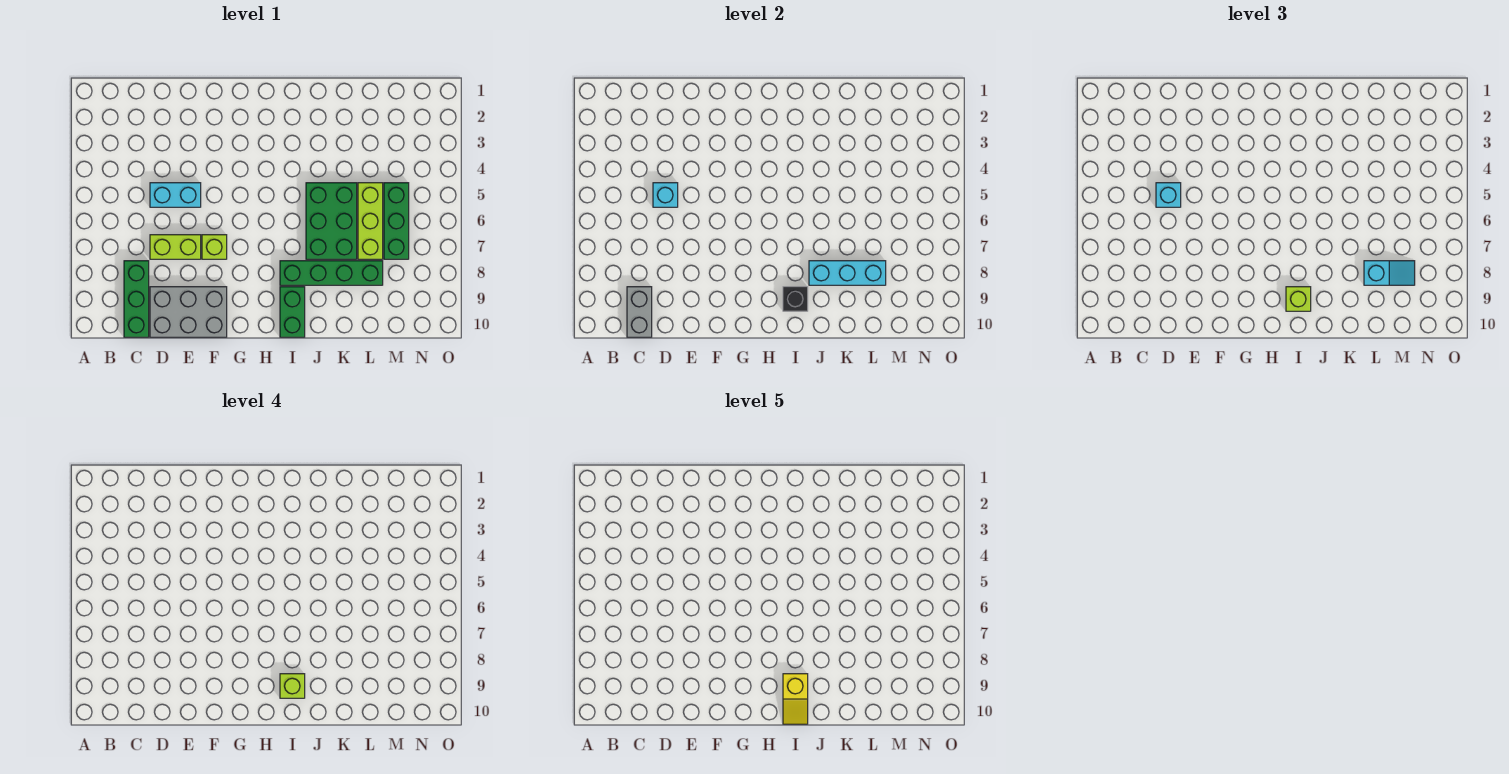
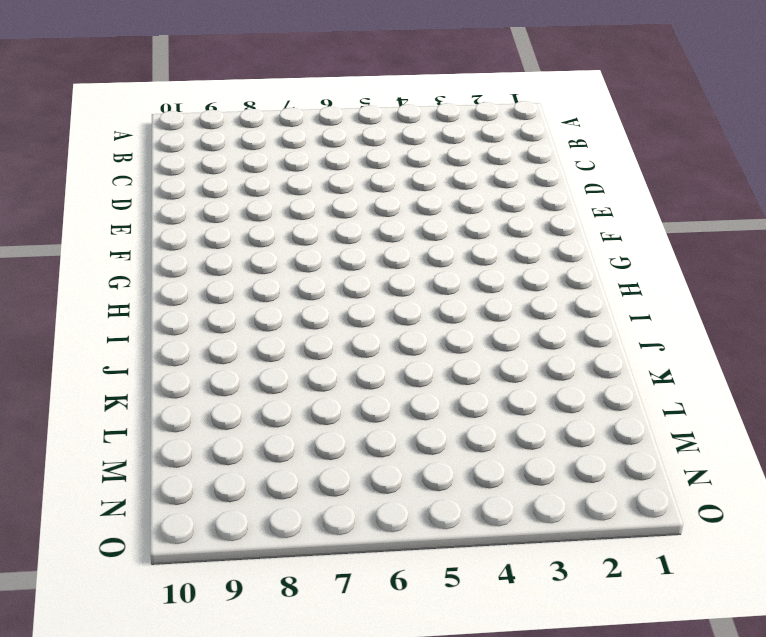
none -> green 1x3 brick [124,261,149,337]
none -> cyan 1x2 brick [150,183,201,207]
none -> lime 1x2 brick [150,235,201,259]

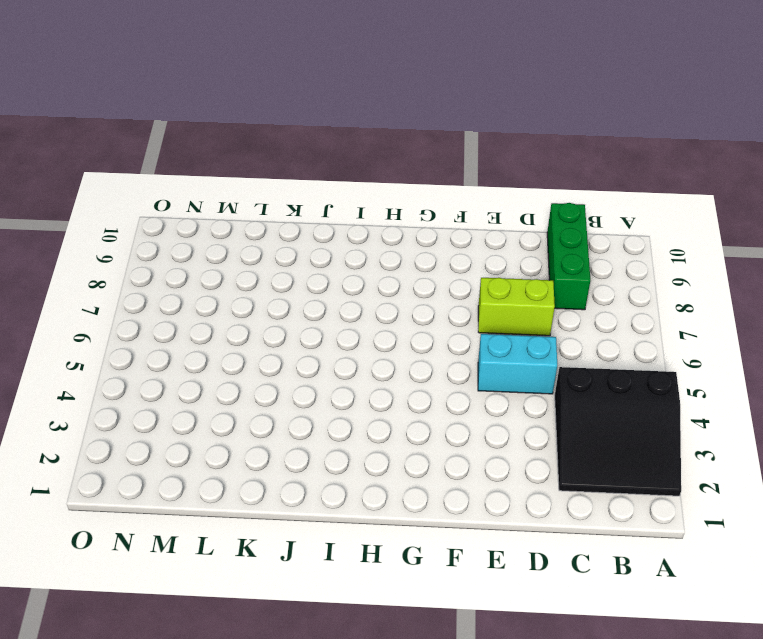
black 3x3 slope [555,367,681,496] -> none
none -> grey 2x3 brick [150,287,227,337]
none -> lime 1x1 brick [202,235,227,259]
none -> green 1x4 brick [280,261,383,285]

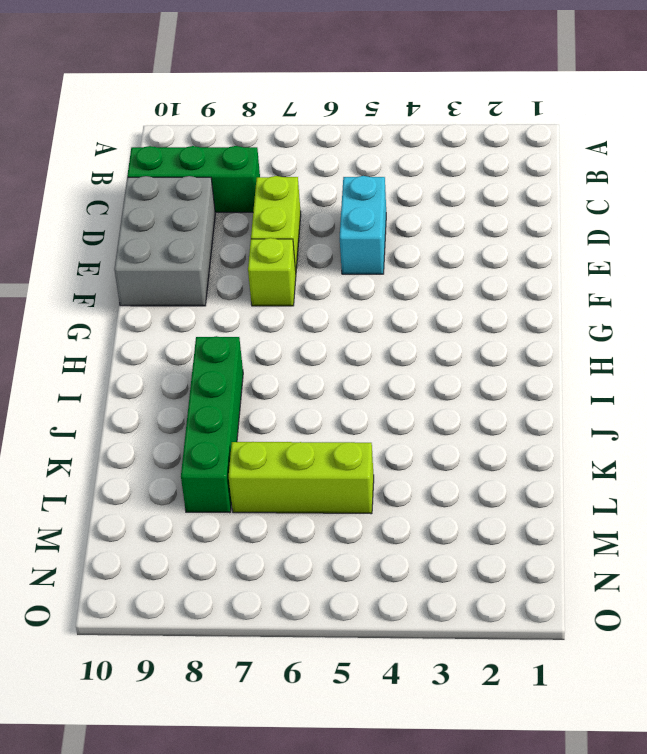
none -> green 1x2 brick [280,287,305,337]
none -> green 2x3 brick [306,183,357,259]
none -> green 1x3 brick [384,183,409,259]

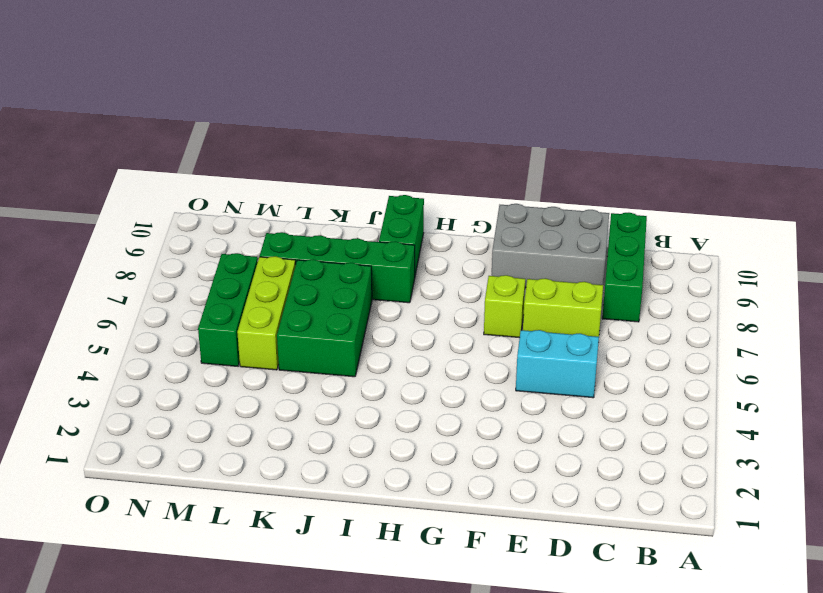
none -> grey 1x2 brick [627,287,652,337]
none -> cyan 1x1 brick [653,183,678,207]
none -> black 1x1 brick [783,287,808,311]

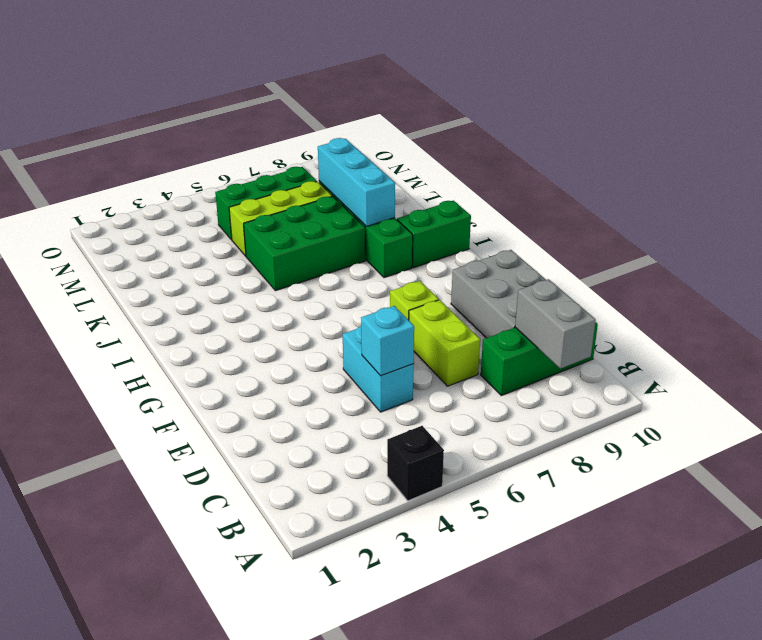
black 1x1 brick [387,426,444,501] -> black 1x1 brick moved to [783,287,808,311]
grey 1x2 brick [515,279,596,369] -> grey 1x2 brick turned to [627,287,652,337]
none -> cyan 1x1 brick [1156,183,1181,207]
none -> lime 1x1 brick [1286,287,1311,311]
none -> cyan 1x2 slope [1364,261,1415,285]

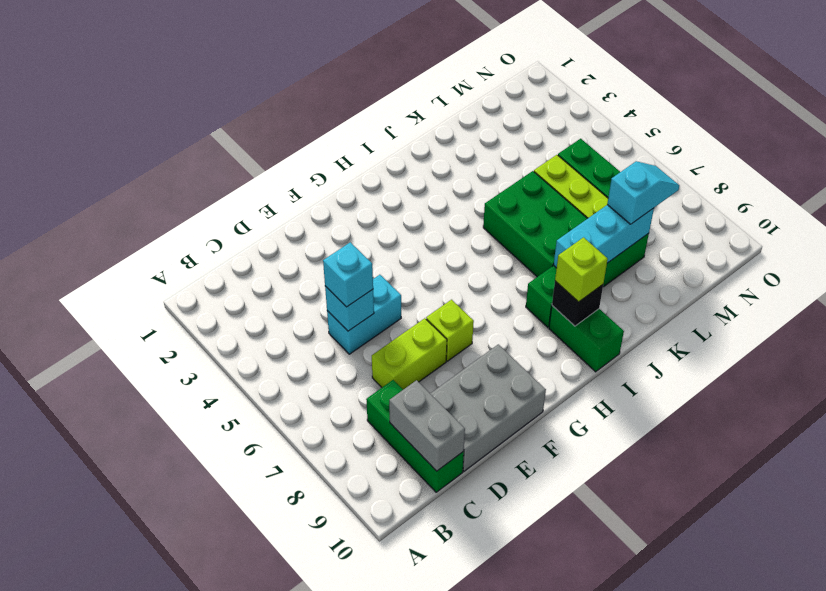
none -> lime 1x1 brick [280,674,305,698]
none -> yellow 1x2 slope [783,674,808,724]

